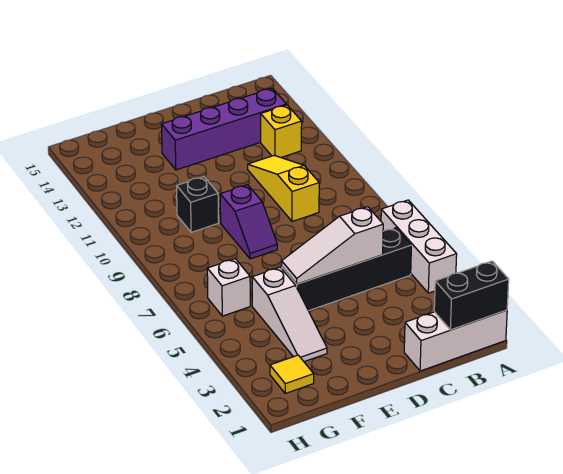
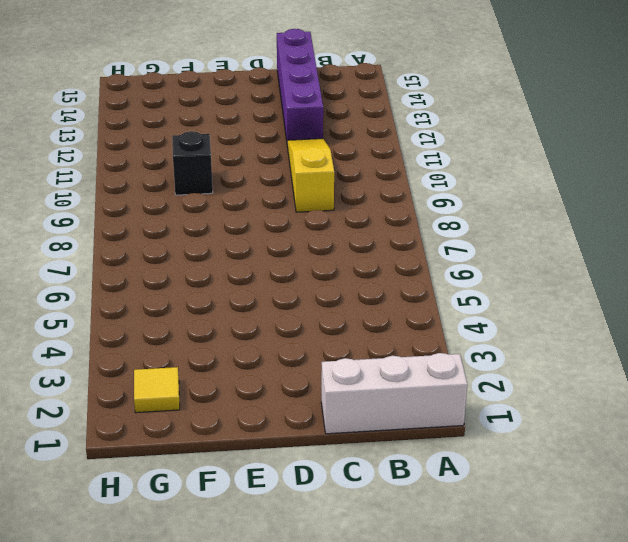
purple 1x4 brick [277,29,323,140] -> purple 1x4 brick turned to [161,88,286,170]
none -> white 1x3 brick [381,200,457,293]
none -> black 1x4 brick [282,228,411,311]
none -> yellow 1x1 brick [261,105,302,158]

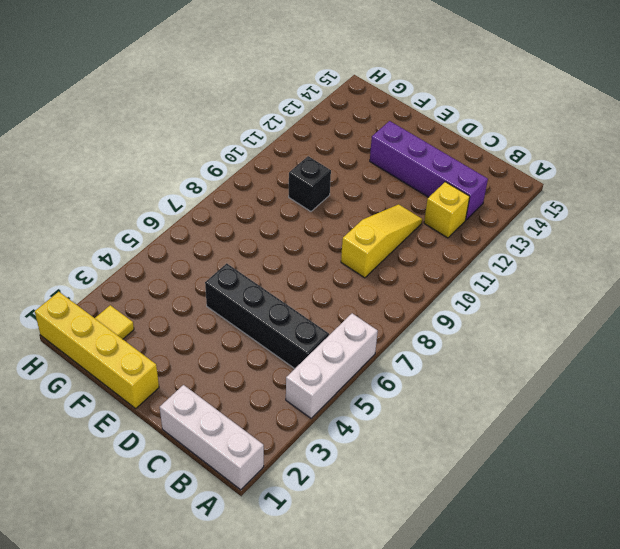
yellow 1x4 brick [35,292,159,409] -> none
none -> purple 1x2 slope [220,185,277,259]
none -> white 1x3 slope [252,267,327,362]
none -> white 1x1 brick [207,259,250,316]

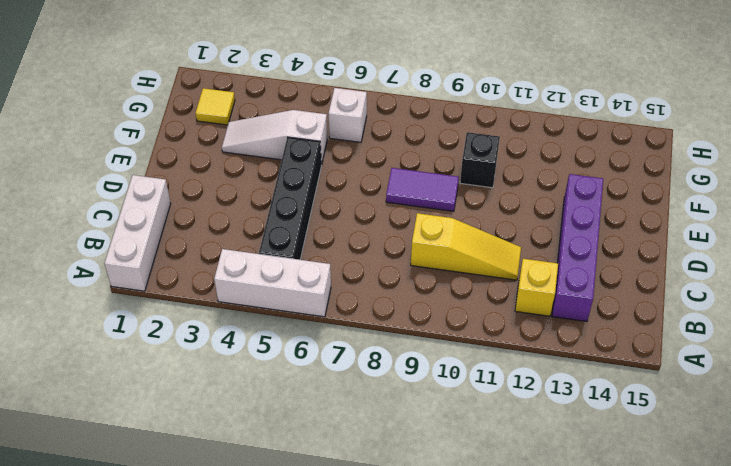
purple 1x2 tile [386,168,459,211] -> purple 1x2 slope [220,185,277,259]
none -> black 1x2 brick [434,261,509,330]
none -> white 1x3 slope [282,207,383,284]

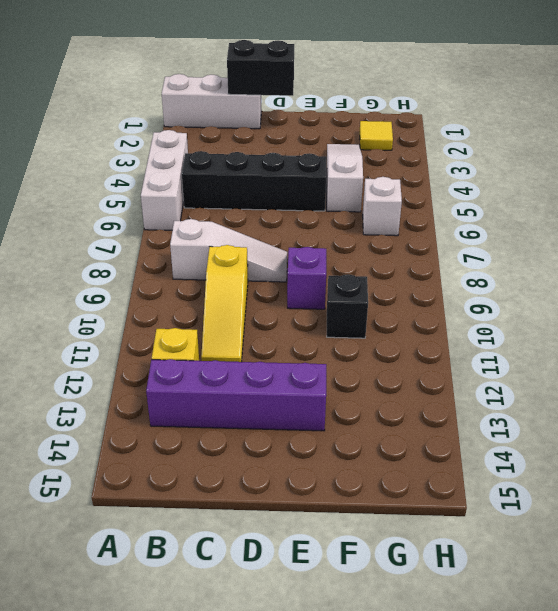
white 1x3 slope [170,219,287,282] -> white 1x3 slope moved to [282,207,383,284]
black 1x2 brick [227,40,294,96] -> black 1x2 brick moved to [434,261,509,330]

